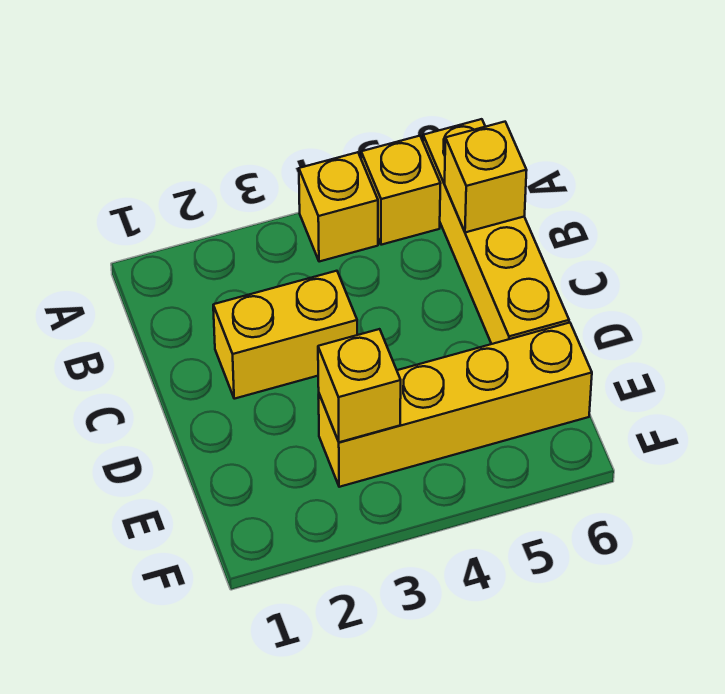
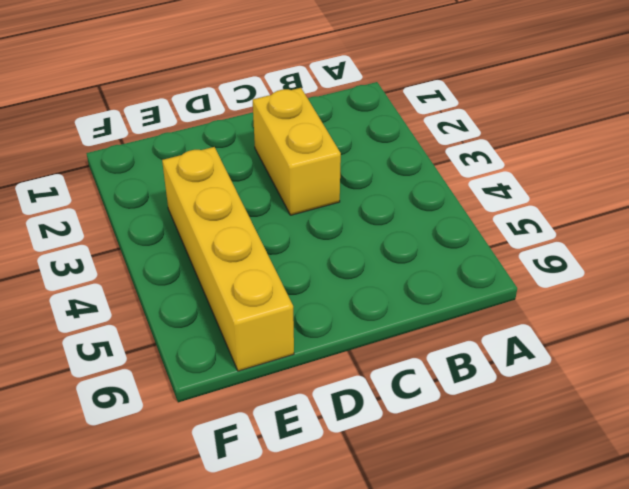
none -> yellow 1x1 brick [299,152,378,262]
none -> yellow 1x1 brick [361,136,440,245]

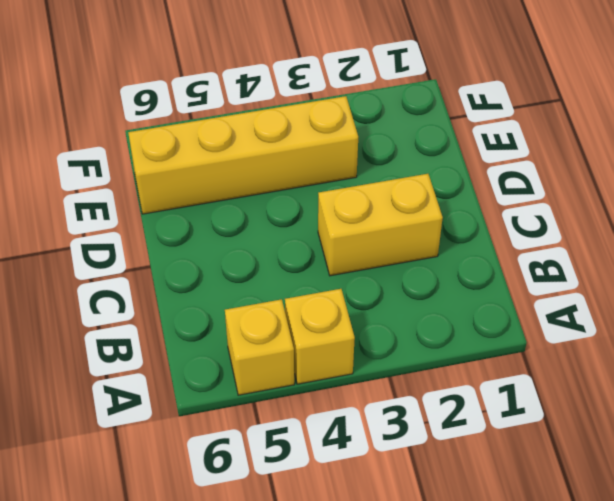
none -> yellow 1x4 brick [423,119,569,344]
none -> yellow 1x1 brick [445,122,527,232]

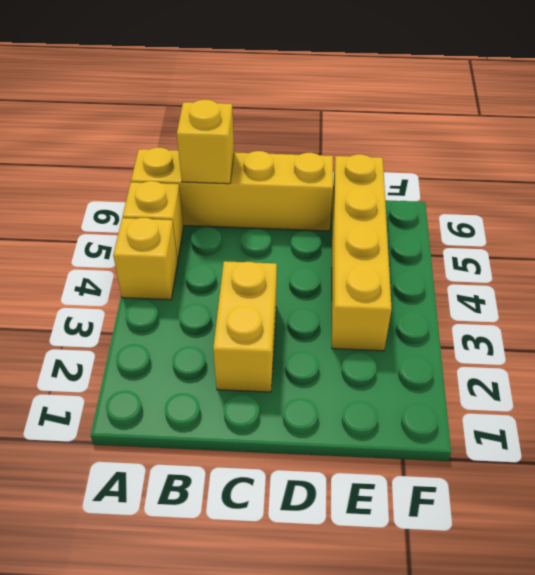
none -> yellow 1x1 brick [318,329,401,442]

